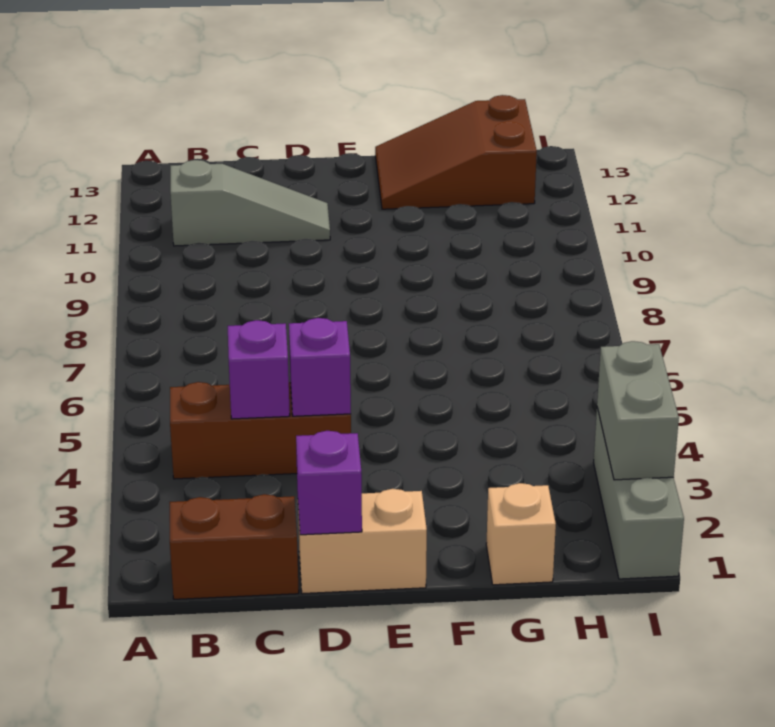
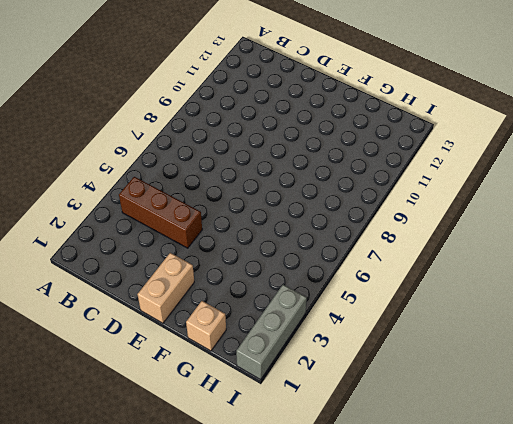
tan 1x2 brick [137,253,194,323] -> tan 1x2 brick turned to [298,489,427,594]
none -> brown 1x2 brick [170,494,299,599]
none -> grey 1x3 slope [170,160,330,246]

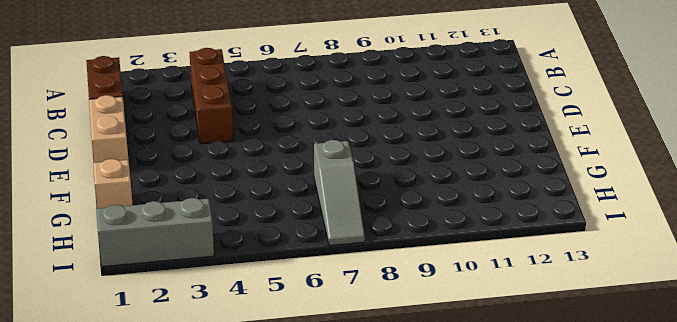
grey 1x3 slope [314,140,365,246] -> grey 1x3 slope moved to [170,160,330,246]
none -> brown 2x3 slope [375,95,537,209]
none -> purple 1x1 brick [228,320,290,419]

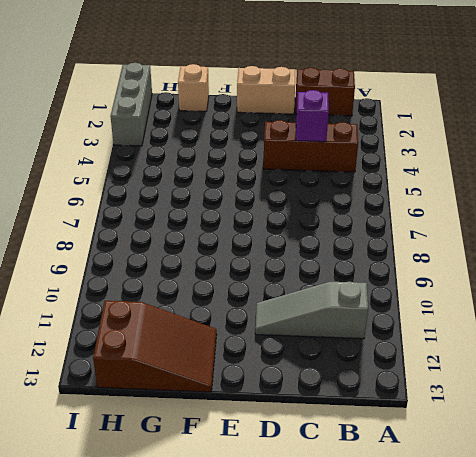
none -> purple 1x1 brick [296,431,362,535]
none -> purple 1x1 brick [289,318,351,416]

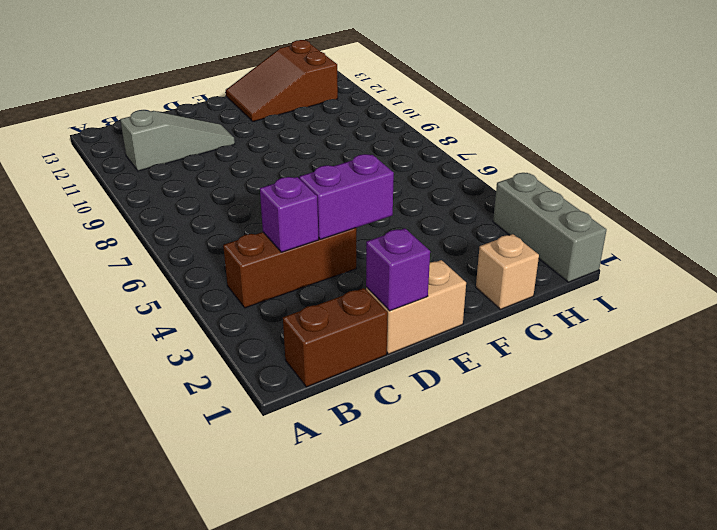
purple 1x2 brick [299,154,394,239] -> purple 1x1 brick [289,318,351,416]
none -> grey 1x2 brick [597,341,679,480]

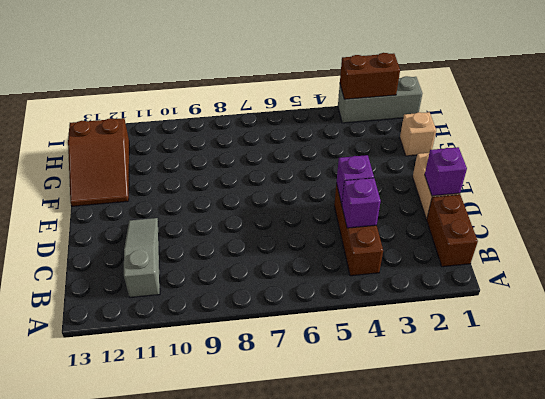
brown 1x2 brick [340,53,400,99] -> grey 1x2 brick [597,341,679,480]

